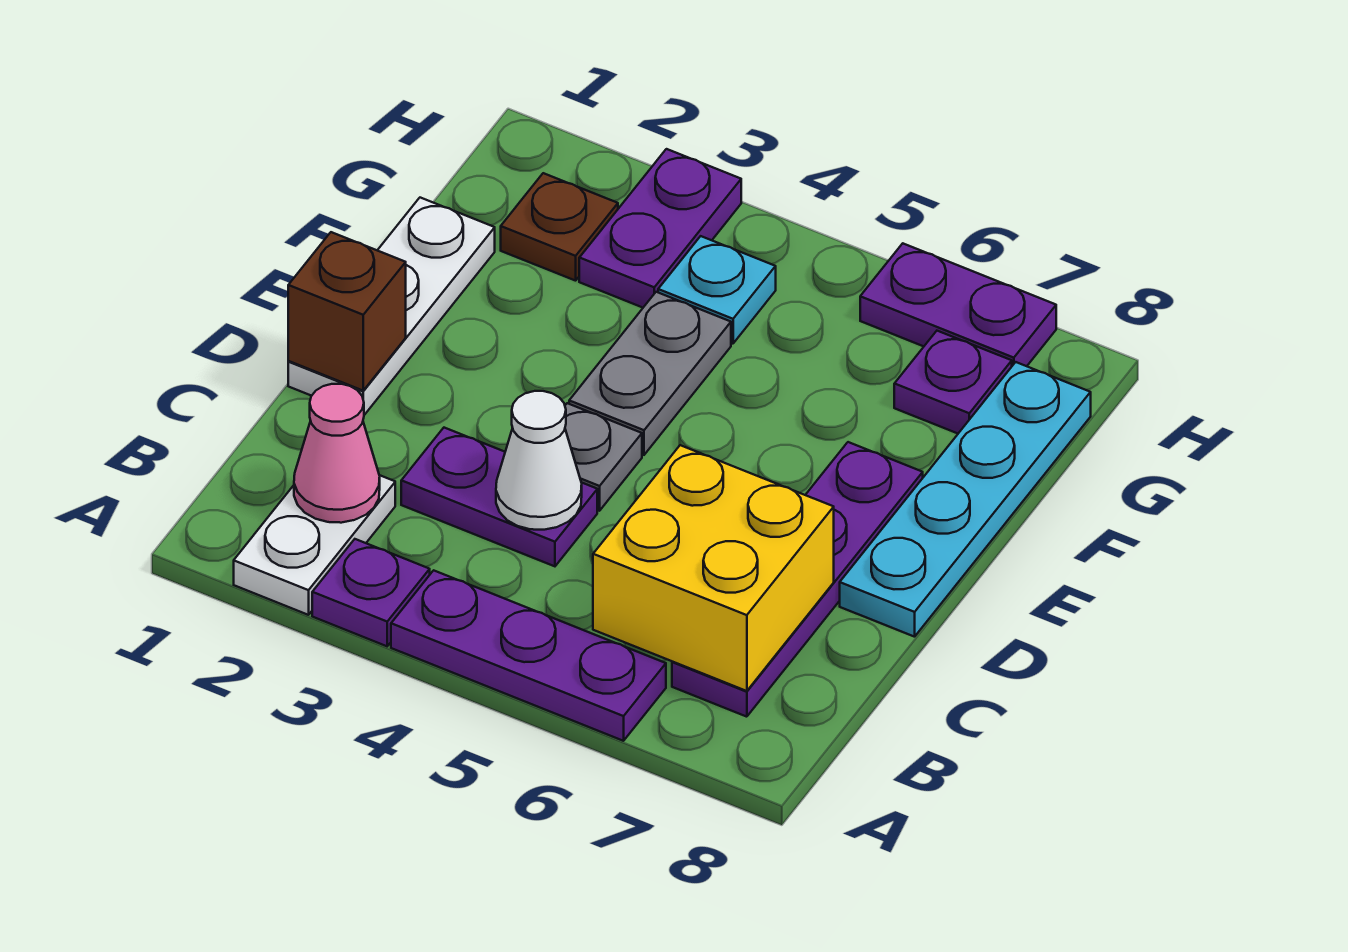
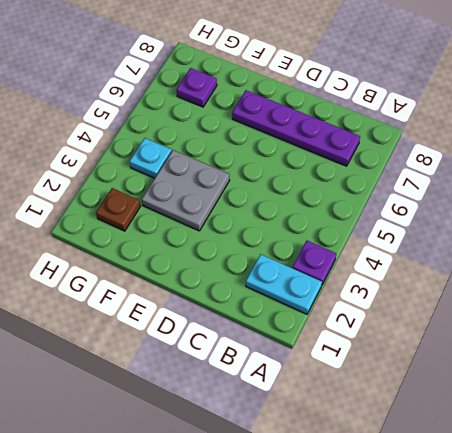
cyan 1x2 plate [246,254,322,314] -> white 1x2 plate [234,475,395,615]
grey 2x2 plate [142,150,230,231] -> grey 1x2 plate [569,292,731,455]
none -> purple 1x3 plate [391,570,666,741]
none -> purple 1x2 plate [401,428,597,566]
none -> white 1x3 plate [288,198,495,415]

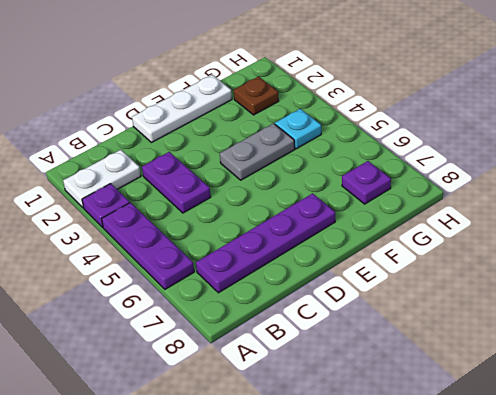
none -> grey 1x1 plate [565,403,642,511]
none -> cyan 1x4 plate [840,362,1091,637]
none -> purple 1x2 plate [579,149,741,308]

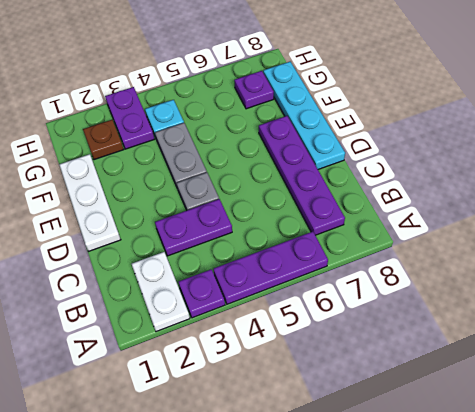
none -> purple 1x2 plate [860,243,1056,366]
none -> pink 1x1 cone [294,384,380,523]
none -> yellow 2x2 brick [593,445,834,691]

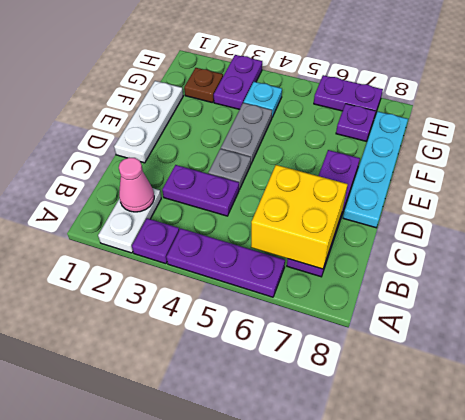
none -> white 1x1 cone [496,391,582,530]
none -> brown 1x1 brick [288,232,406,391]

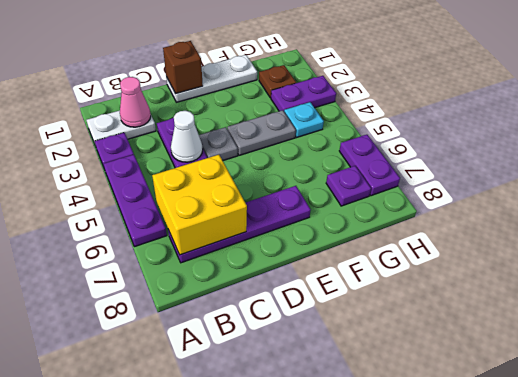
none -> cyan 1x4 plate [840,362,1091,637]

